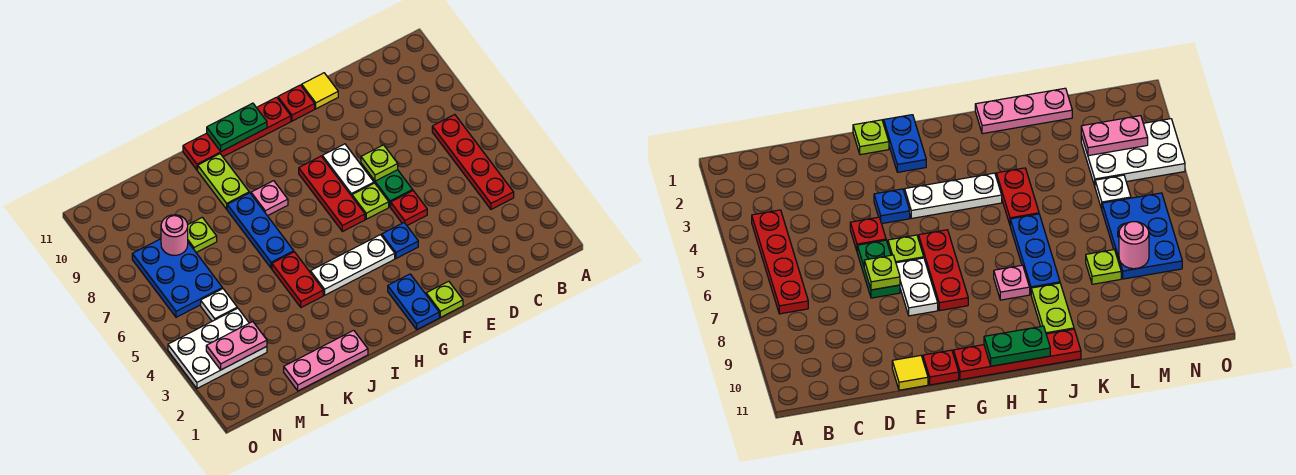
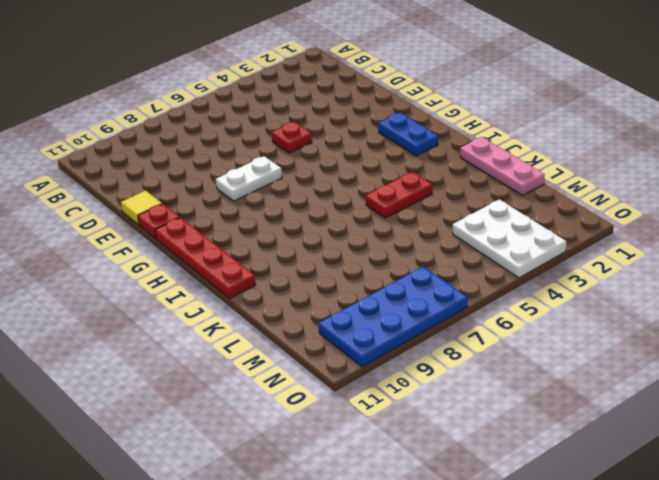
blue 1x2 plate [378,113,438,156] -> blue 1x2 plate turned to [388,274,439,329]
blue 2x4 plate [319,266,468,367] -> blue 2x3 plate [132,239,222,317]
none -> red 1x4 plate [432,115,514,209]
none -> green 1x2 plate [361,163,413,207]
none -> lime 1x1 plate [426,281,463,317]

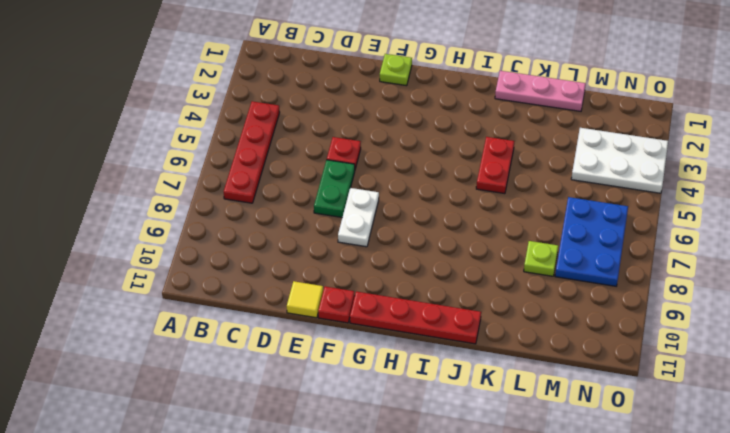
none -> blue 1x1 plate [382,222,418,258]
none -> lime 1x1 plate [352,183,389,219]
none -> blue 1x2 plate [388,274,439,329]

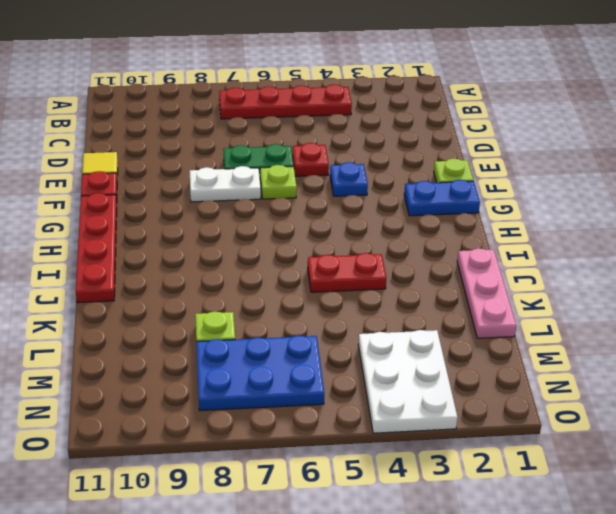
none -> white 1x3 plate [310,235,395,295]
none -> red 1x3 plate [299,156,365,232]
none -> pink 1x1 plate [251,181,288,216]

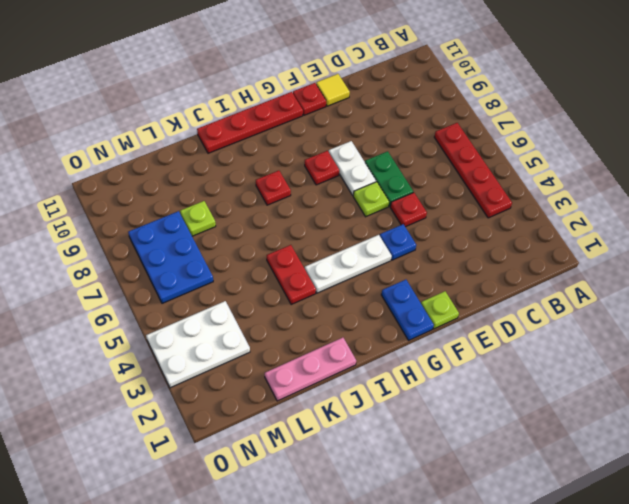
red 1x1 plate [305,151,339,185] -> red 1x3 plate [299,156,365,232]
red 1x1 plate [256,171,291,205] -> pink 1x1 plate [251,181,288,216]
none -> blue 1x3 plate [227,193,294,268]
none -> lime 1x2 plate [198,154,249,209]
none -> white 1x1 plate [201,289,237,321]

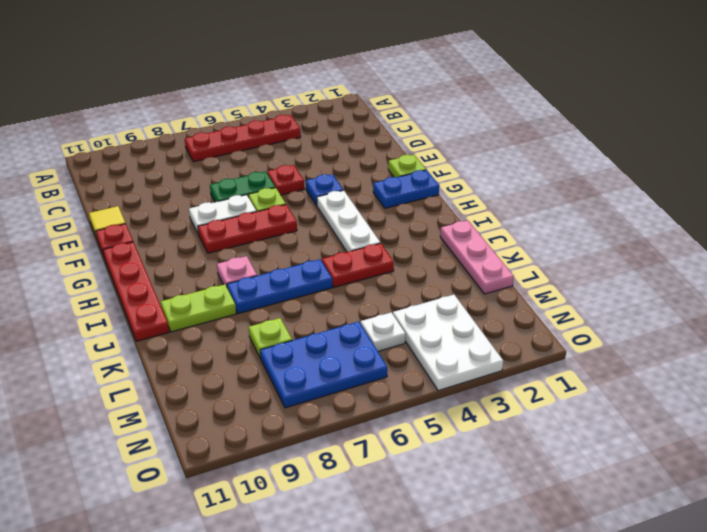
none -> lime 1x1 plate [361,145,398,181]
none -> green 1x2 plate [207,103,267,151]
none -> pink 1x2 plate [206,322,267,370]

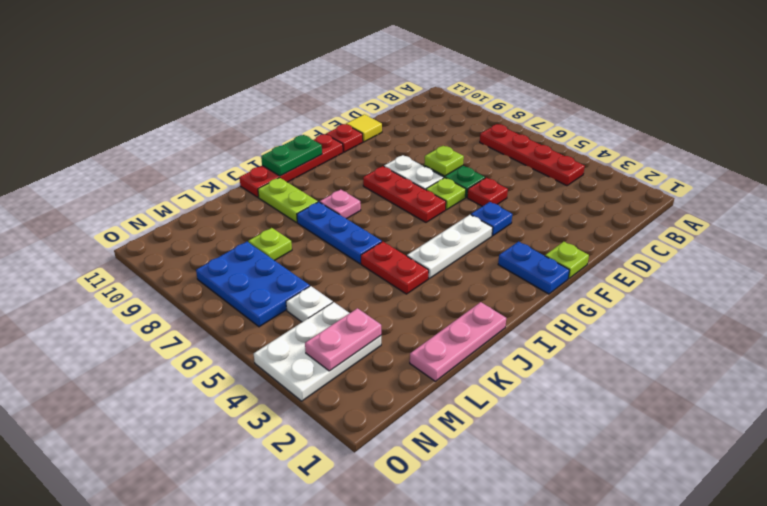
none -> pink 1x1 round brick [161,215,188,256]

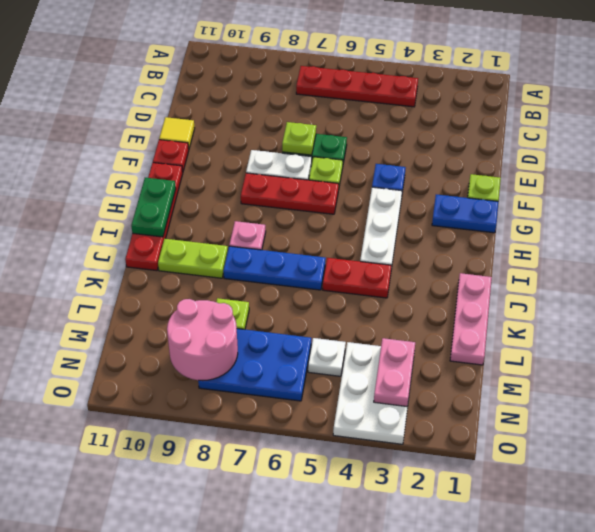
pink 2x2 round brick [167,299,238,381] -> pink 1x1 round brick [161,215,188,256]
none -> red 1x1 plate [391,191,427,225]

